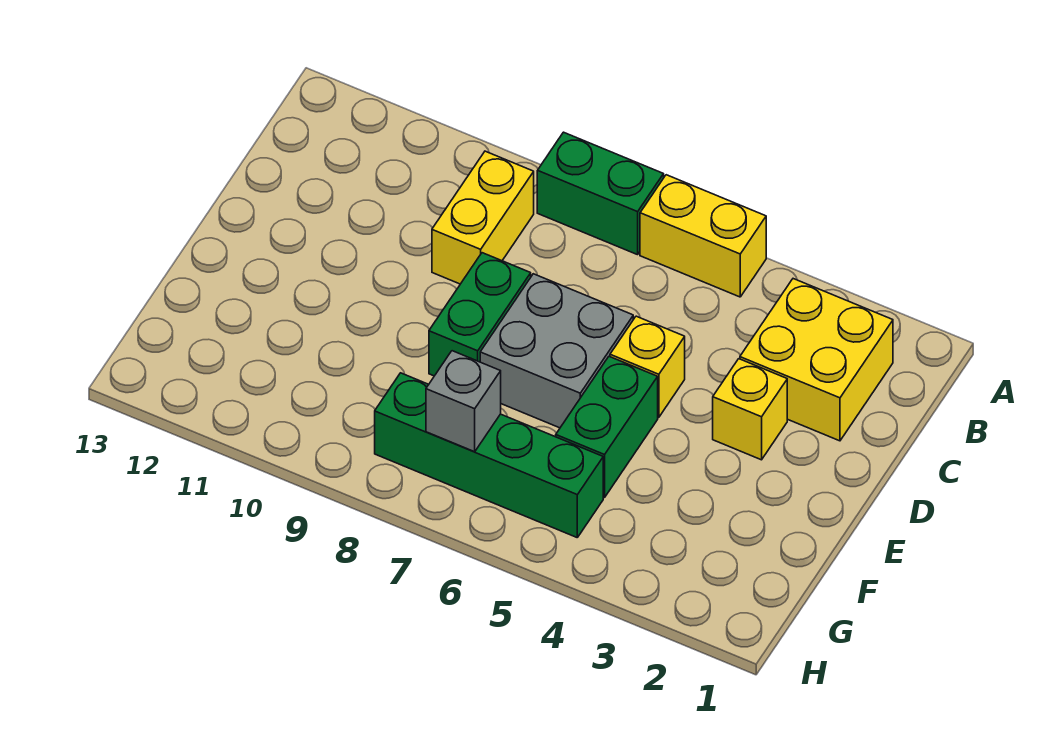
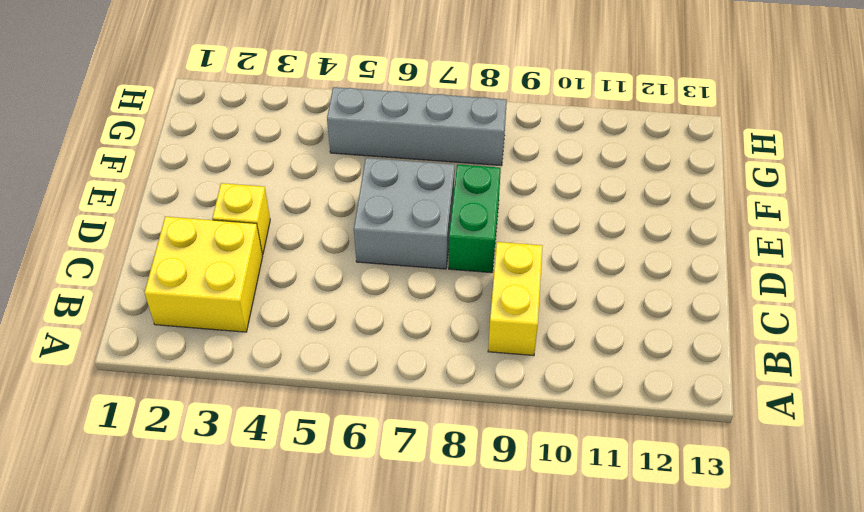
grey 1x4 brick [327,87,507,166] -> green 1x4 brick [375,373,603,537]
none -> yellow 1x2 brick [640,175,766,297]
none -> green 1x2 brick [537,132,664,255]

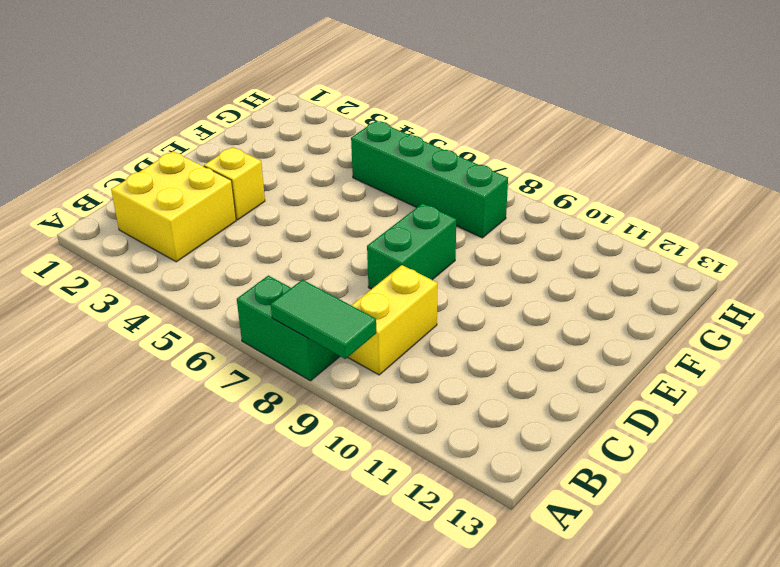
green 1x2 tile [271,280,376,359] -> none
none -> yellow 1x2 brick [640,175,766,297]
none -> yellow 1x1 brick [610,316,685,417]

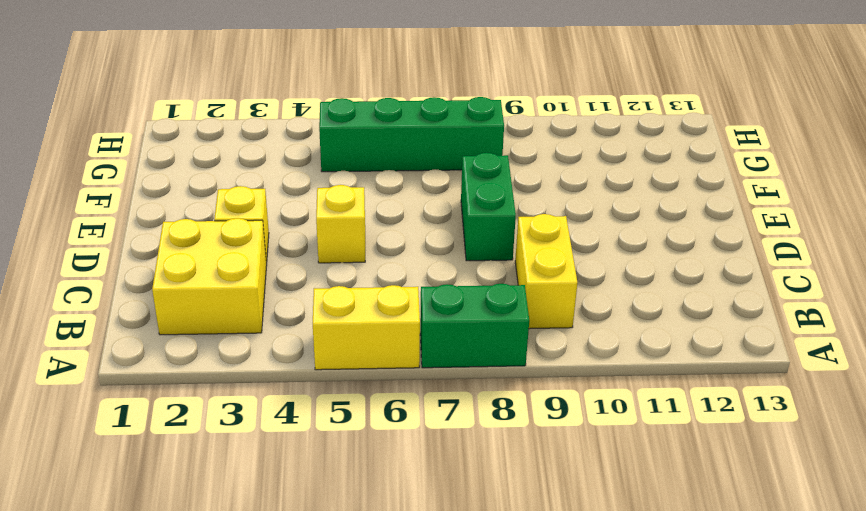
none -> grey 2x2 brick [480,274,633,428]
none -> green 1x2 brick [556,357,658,498]

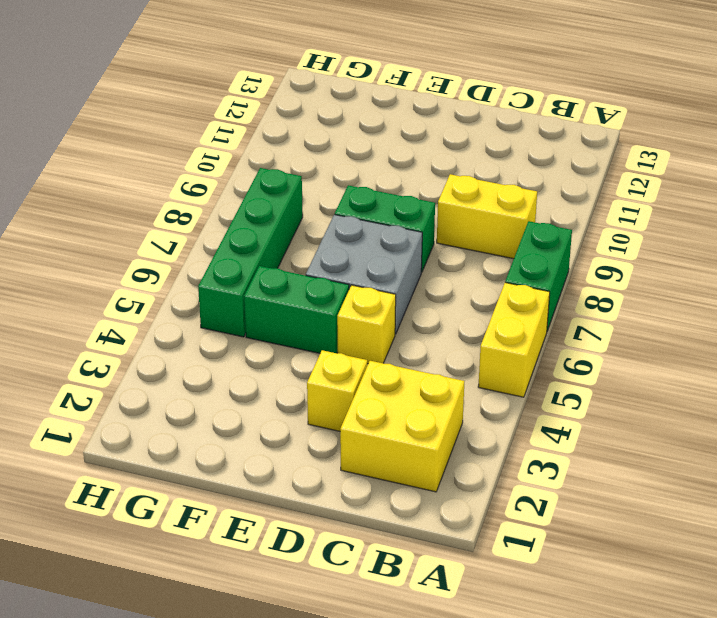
none -> grey 1x1 brick [426,351,501,452]

